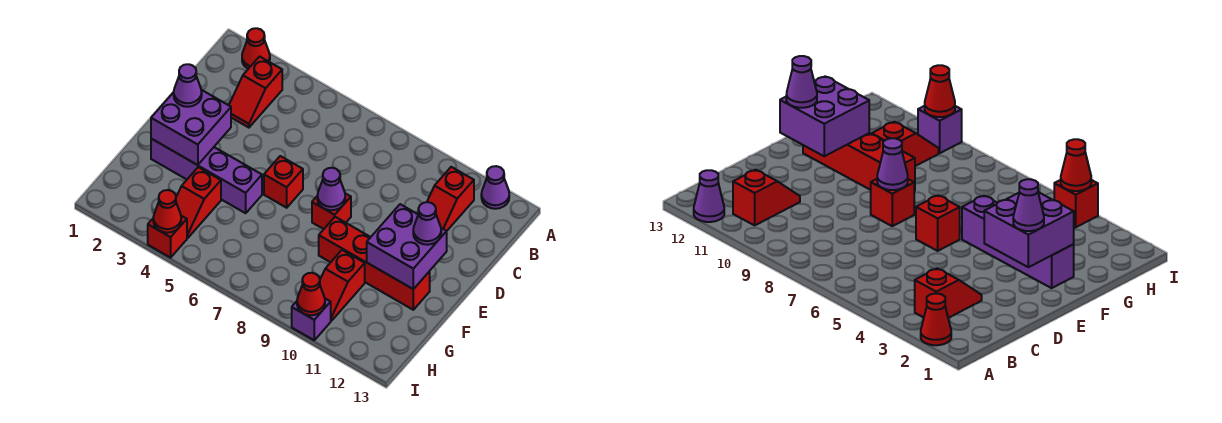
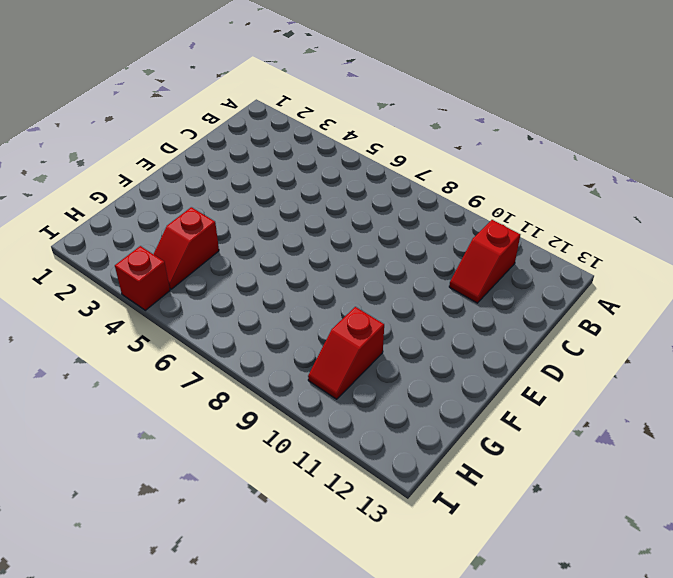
none -> red 1x1 cone [242,28,270,69]
none -> purple 1x1 cone [481,166,509,209]
none -> red 1x2 slope [229,57,282,128]

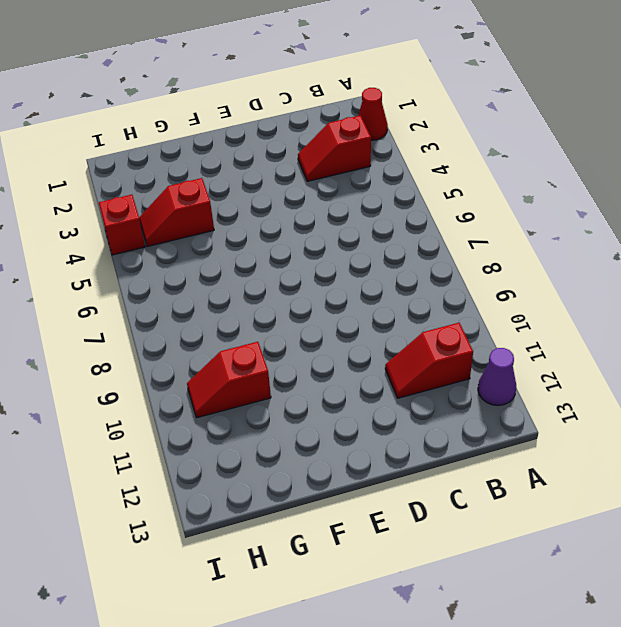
none -> red 1x1 brick [264,156,303,208]
none -> red 1x1 brick [312,193,351,229]
none -> purple 1x4 brick [151,139,262,213]

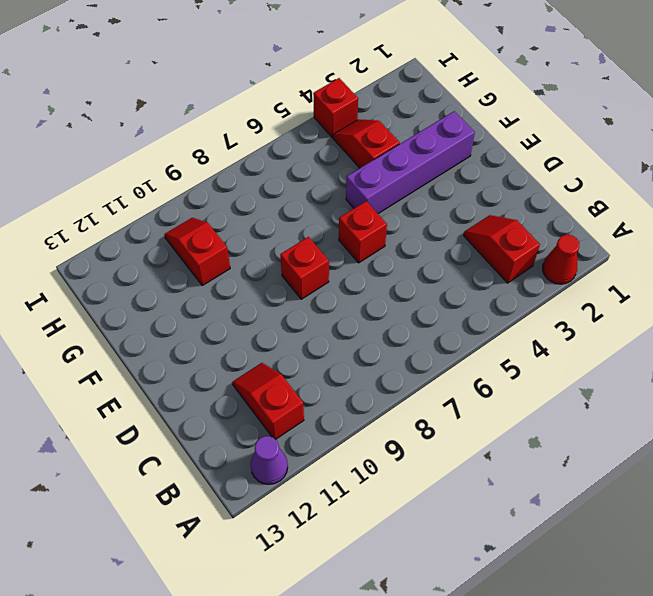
none -> red 1x4 brick [319,217,430,310]
none -> purple 1x1 brick [292,299,331,340]
none -> purple 2x2 brick [151,90,231,165]

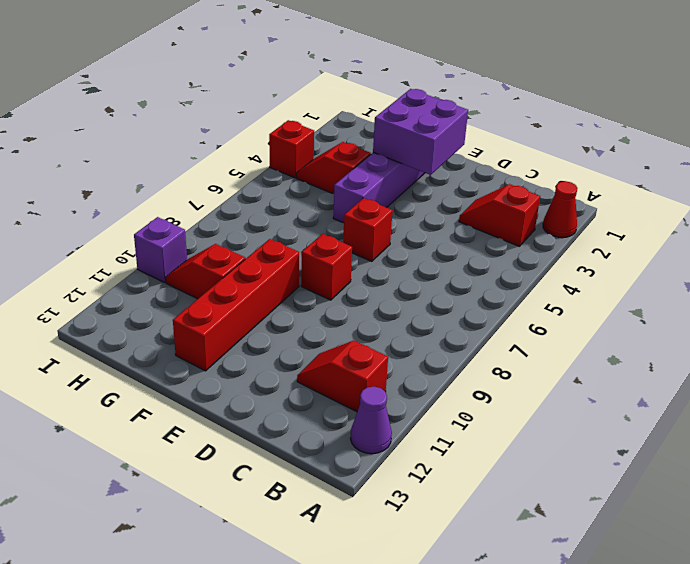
none -> purple 1x1 cone [317,168,345,210]
none -> purple 2x2 brick [367,204,447,289]
none -> red 1x1 cone [153,190,181,233]

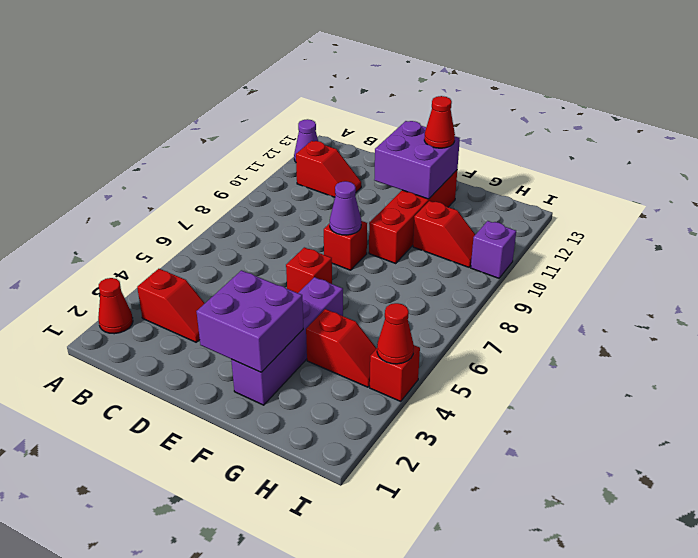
red 1x1 cone [424,96,455,148] -> red 1x1 cone moved to [297,273,325,315]
none -> purple 1x1 cone [174,64,202,107]
none -> purple 1x1 cone [413,202,441,245]

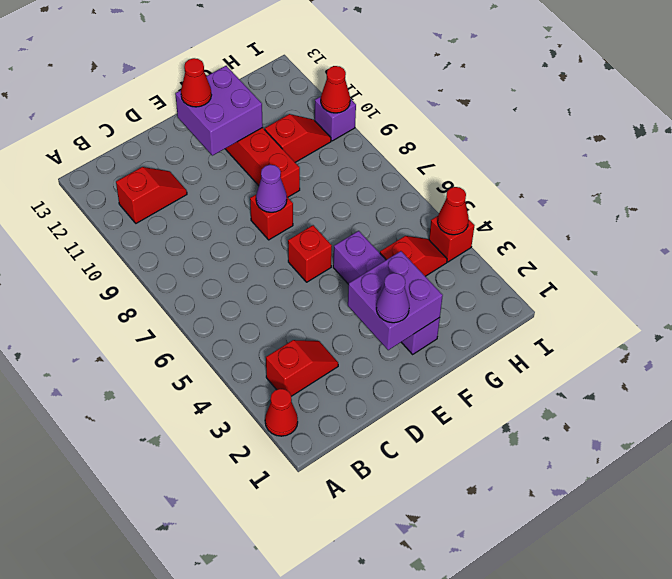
red 1x1 cone [181,58,211,107] -> purple 1x1 cone [413,202,441,245]
none -> purple 1x1 cone [481,166,509,209]

